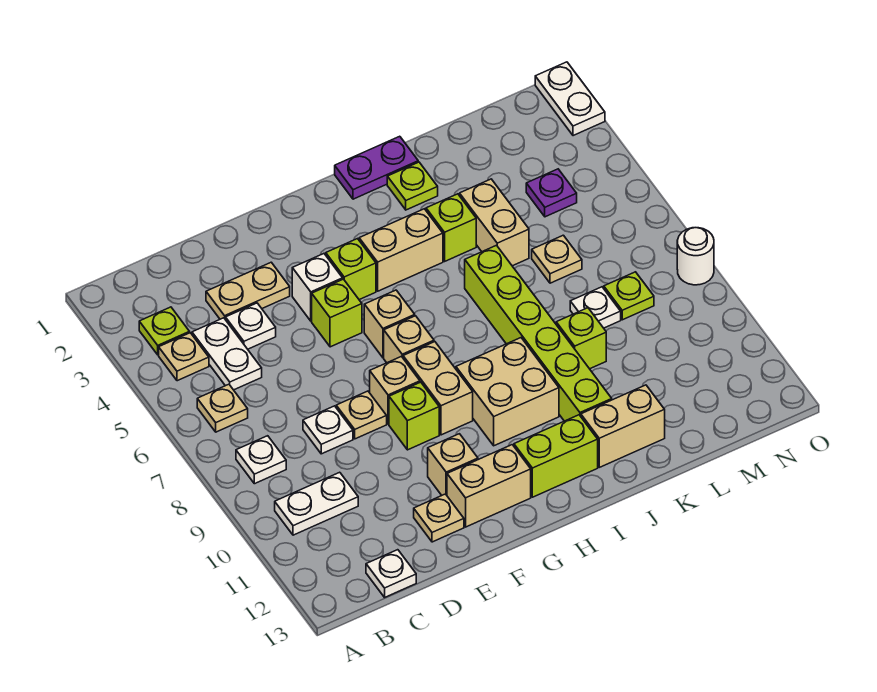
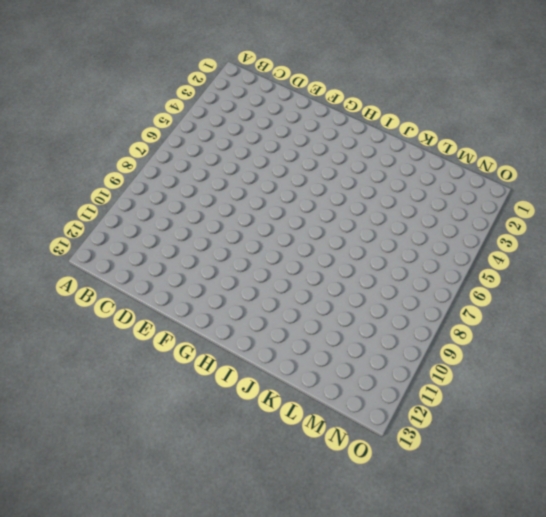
none -> lime 1x1 plate [139,307,190,355]
none -> tan 1x1 plate [159,333,209,381]
none -> tan 1x1 plate [197,384,248,432]
none -> white 1x1 plate [236,436,286,484]

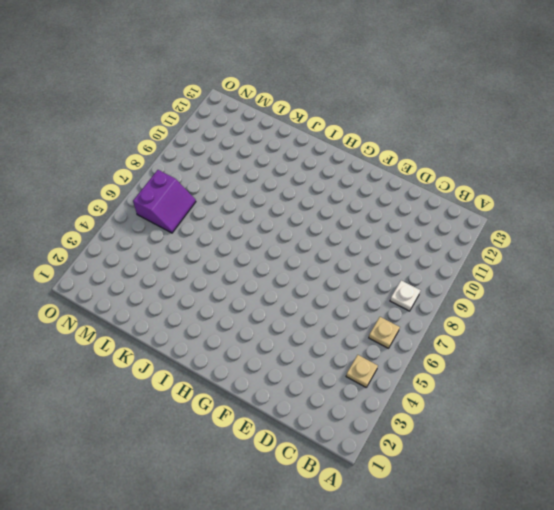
purple 2x2 slope [133,170,196,233] -> none
none -> lime 1x1 plate [139,307,190,355]
none -> white 1x2 plate [275,472,358,535]
none -> white 1x2 plate [192,318,262,390]
none -> white 1x1 plate [366,550,416,597]

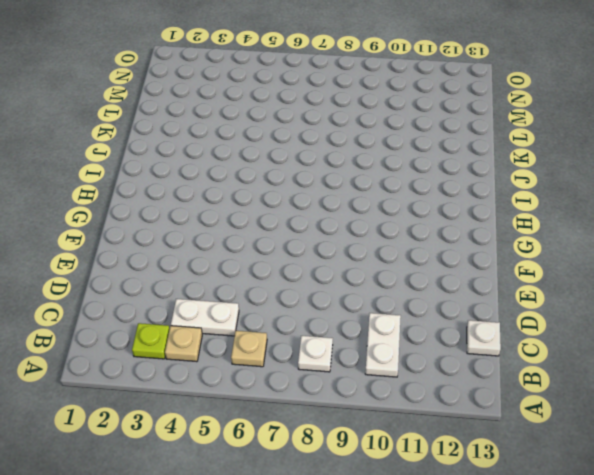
none -> tan 1x2 plate [206,262,290,319]
none -> white 1x1 plate [225,303,276,349]
none -> white 1x1 plate [303,406,353,454]
none -> tan 1x1 plate [336,391,387,439]

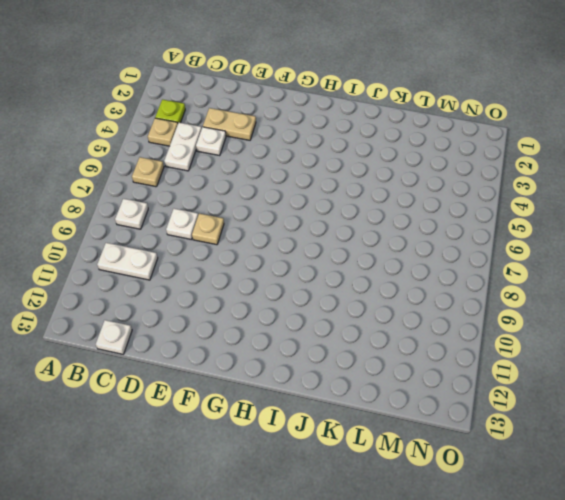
none -> tan 1x1 plate [414,494,464,542]
none -> white 1x1 brick [292,254,343,321]
none -> lime 1x1 brick [312,279,362,347]
none -> tan 1x1 brick [370,356,420,424]

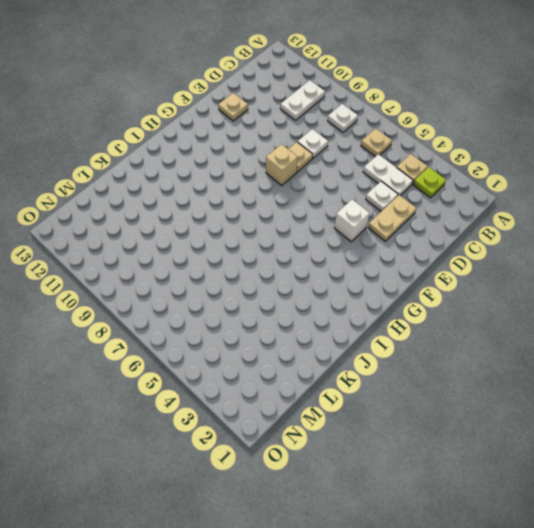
none -> white 1x1 plate [366,550,416,597]
none -> lime 1x1 brick [312,279,362,347]
none -> lime 1x1 brick [389,382,439,450]
none -> tan 1x1 brick [428,434,478,495]

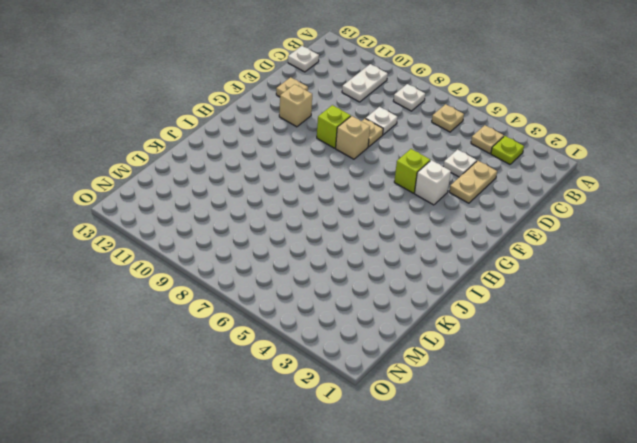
none -> white 1x2 plate [192,318,262,390]
none -> tan 1x2 brick [447,445,531,527]
none -> lime 1x1 brick [326,239,376,300]
none -> tan 1x1 brick [364,290,415,358]

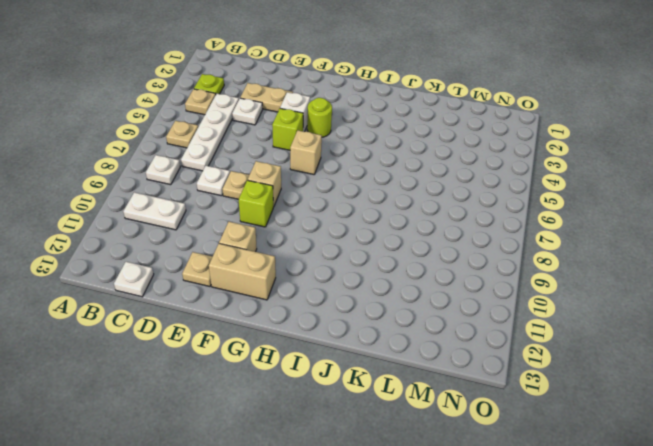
white 1x4 plate [181,94,239,171] -> white 1x2 plate [192,318,262,390]
lime 1x1 round brick [307,98,332,137] -> lime 1x1 brick [326,239,376,300]
none -> tan 1x1 brick [384,316,434,363]
none -> tan 1x2 brick [403,342,473,435]
none -> tan 1x2 brick [359,209,443,291]
none -> tan 2x2 brick [456,338,559,446]

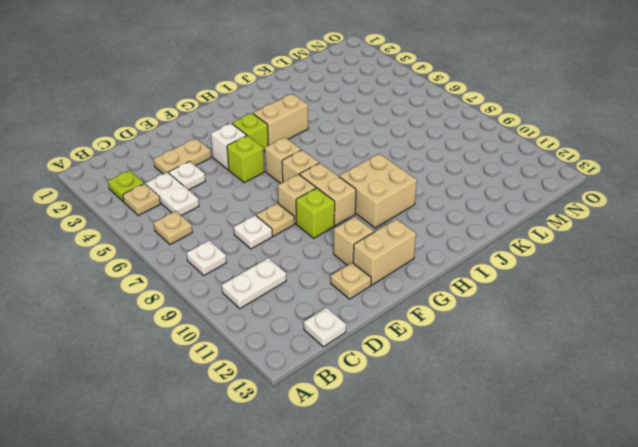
none -> lime 1x2 brick [514,415,598,497]
none -> purple 1x2 plate [335,136,418,199]
none -> lime 1x1 plate [387,162,438,210]
none -> lime 1x1 brick [426,194,476,261]

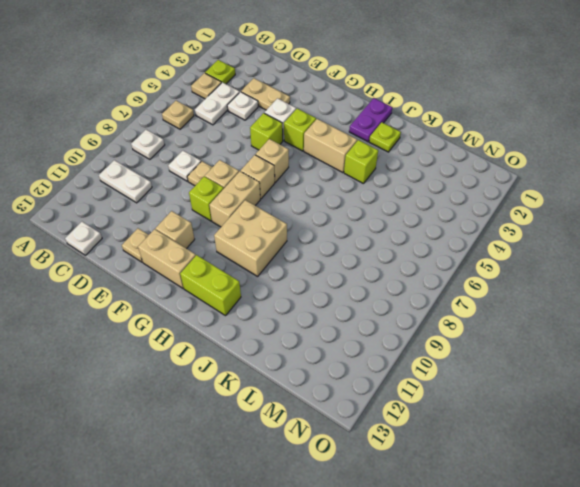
purple 1x2 plate [349,98,392,142] -> purple 1x2 plate turned to [335,136,418,199]
none -> lime 1x6 brick [465,245,612,421]
none -> tan 1x2 brick [581,385,665,467]
none -> tan 1x2 brick [460,179,529,266]
none -> lime 1x1 brick [556,308,606,369]

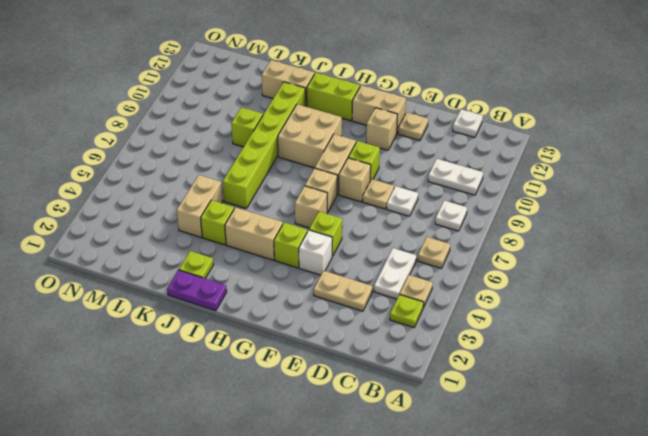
none -> white 1x1 plate [225,303,276,349]
none -> tan 1x1 plate [532,235,582,283]
none -> white 1x1 plate [570,287,621,328]
none -> purple 1x1 plate [526,169,577,217]

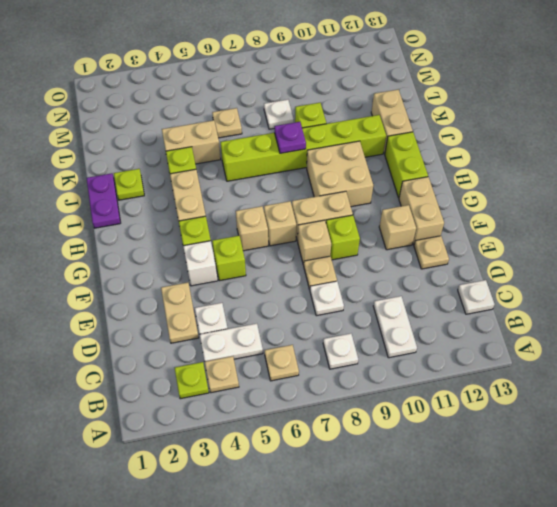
purple 1x1 plate [274,122,306,153] -> purple 1x1 plate moved to [526,169,577,217]
none -> lime 1x1 plate [604,272,654,320]
none -> white 1x2 plate [535,62,605,136]
none -> white 1x1 round brick [677,228,714,285]

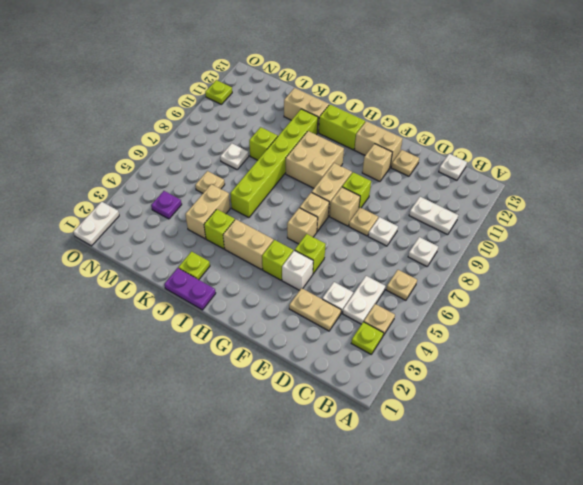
lime 1x1 plate [205,80,232,104] -> lime 1x1 plate moved to [604,272,654,320]
none -> white 1x1 round brick [677,228,714,285]

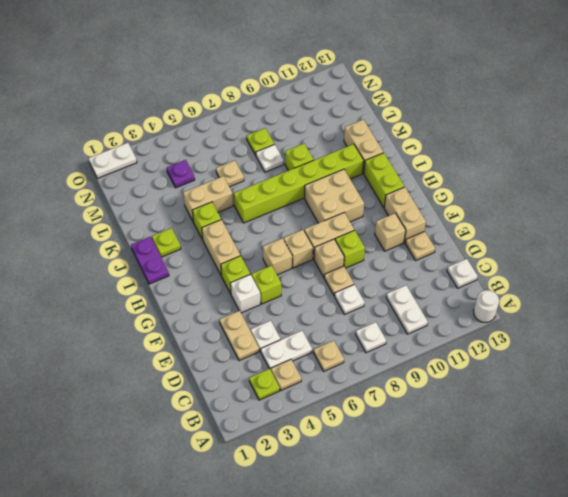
white 1x1 round brick [474,290,499,323] -> white 1x1 round brick moved to [677,228,714,285]

